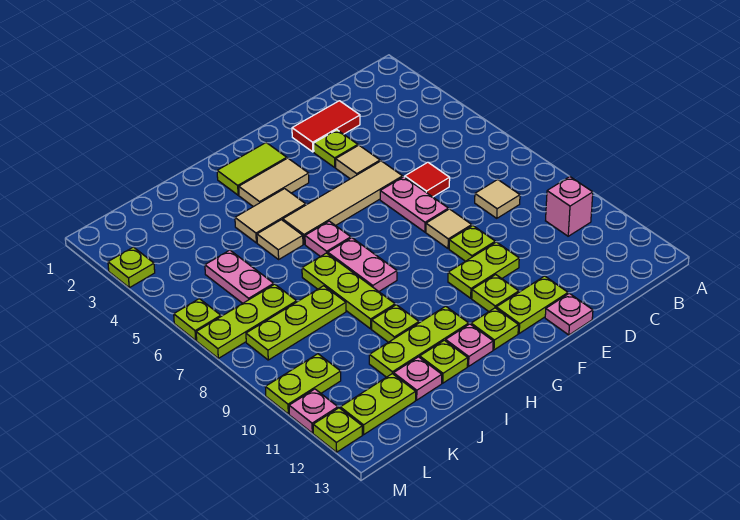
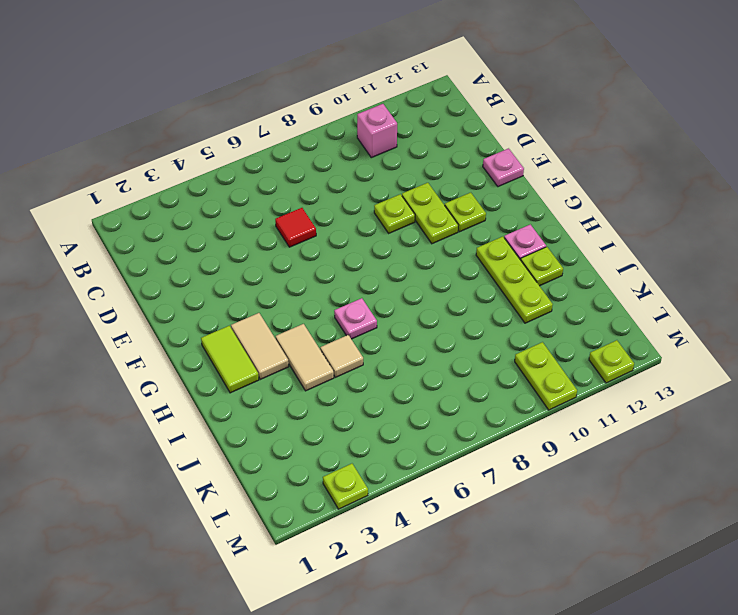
none -> tan 1x1 tile [475,179,520,218]
none -> red 1x2 tile [292,101,360,152]
none -> lime 1x1 plate [314,130,358,167]
none -> tan 1x1 tile [336,145,380,179]

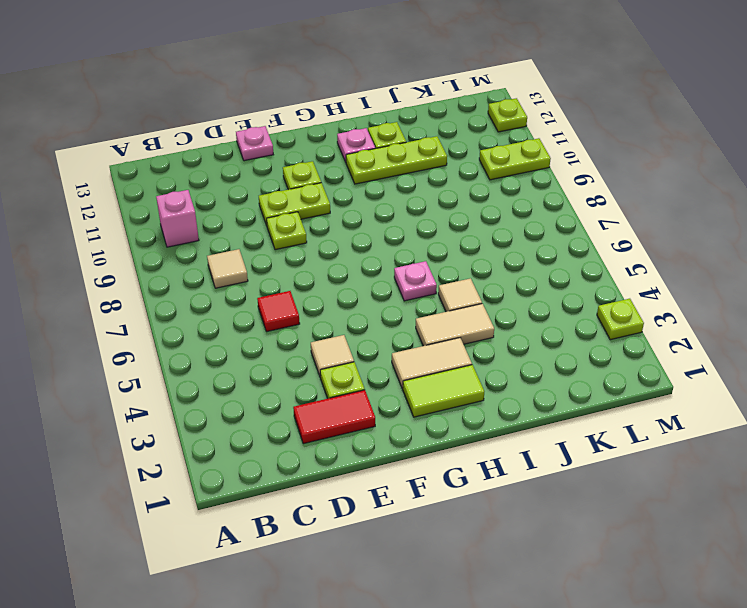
none -> tan 1x4 tile [283,161,403,244]
none -> pink 1x2 plate [380,177,448,232]
none -> tan 1x1 tile [426,209,472,249]
none -> lime 1x2 plate [496,276,568,333]

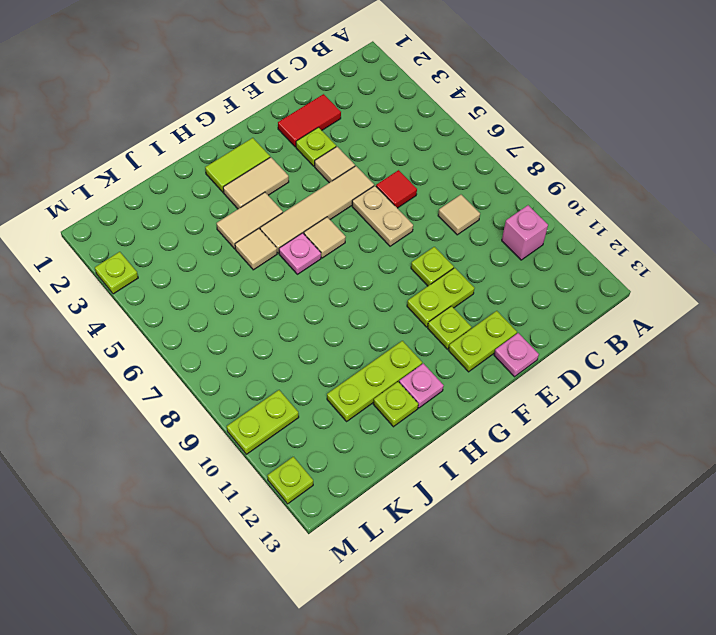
tan 1x2 plate [352,186,413,246] -> pink 1x2 plate [380,177,448,232]
tan 1x1 tile [304,217,346,258] -> tan 1x1 tile moved to [426,209,472,249]
none -> lime 1x1 plate [471,308,518,350]
none -> pink 1x2 plate [328,238,397,291]
none -> lime 1x3 plate [302,253,395,329]
none -> lime 1x1 plate [372,305,419,342]

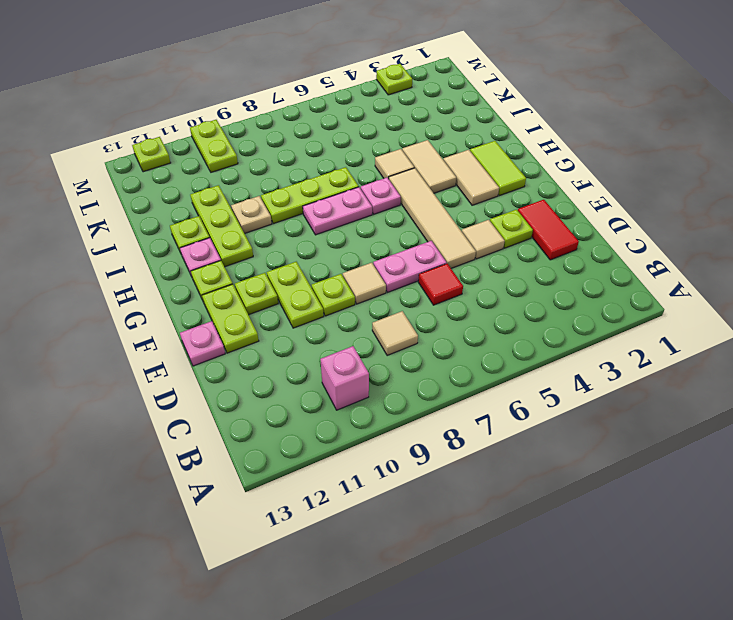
tan 1x1 plate [231,196,272,234] -> lime 1x1 plate [372,305,419,342]
none -> lime 1x3 plate [246,286,346,360]
none -> pink 1x1 plate [394,357,442,400]
none -> pink 1x2 plate [205,250,274,303]
none -> lime 1x3 plate [196,284,297,358]

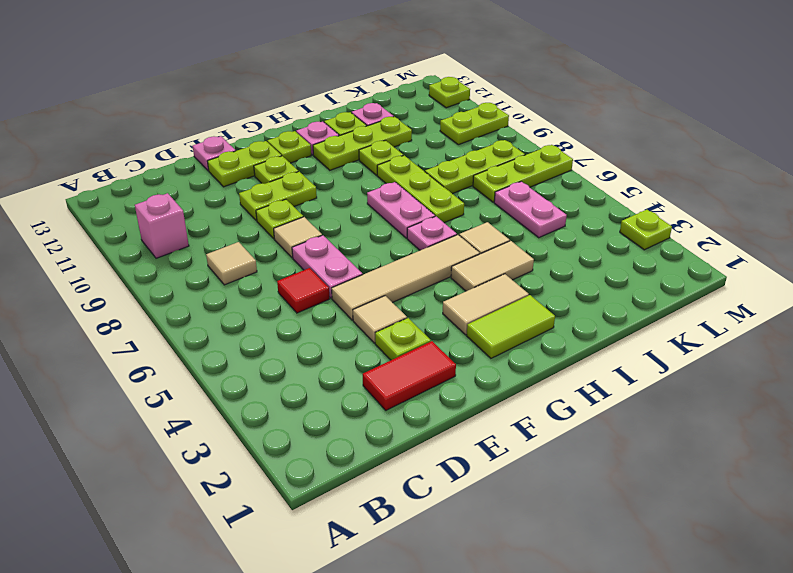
none -> lime 1x2 plate [340,374,416,435]
none -> lime 1x1 plate [174,299,221,340]
none -> pink 1x1 plate [289,389,338,433]

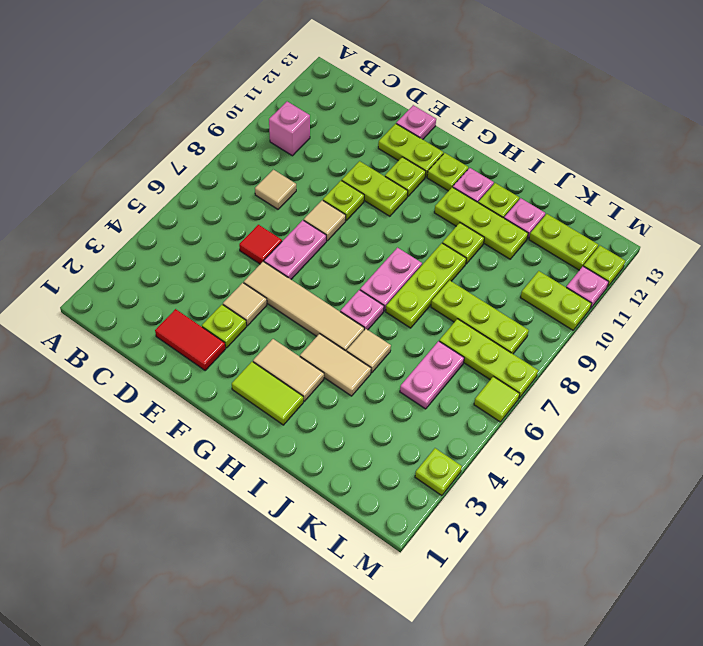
lime 1x1 tile [474,376,520,422] -> lime 1x1 plate [174,299,221,340]

